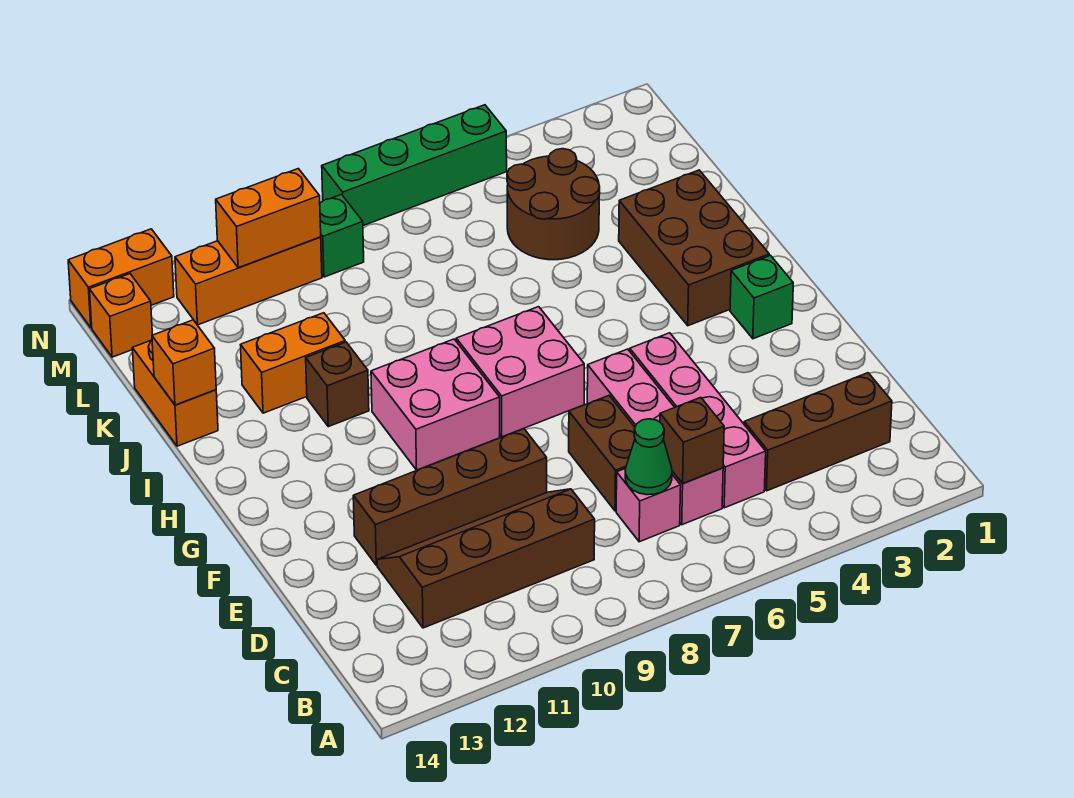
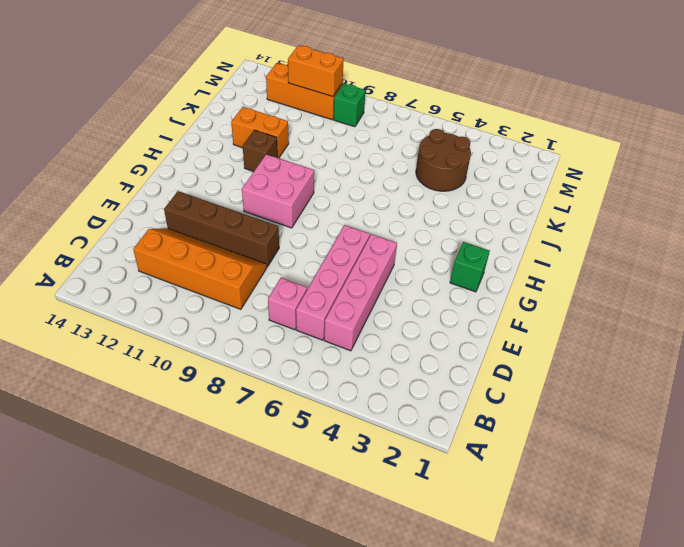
orange 2x4 slope [133,228,267,309] -> brown 2x4 slope [377,489,595,628]
none -> brown 1x3 brick [744,373,892,491]
none -> brown 1x2 brick [569,396,635,511]
none -> pink 2x2 brick [456,307,584,437]

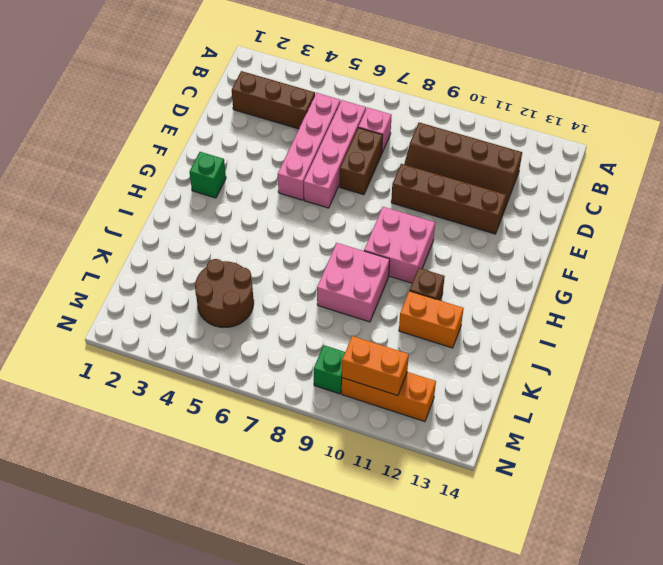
pink 2x2 brick [317,243,390,322] -> pink 2x2 brick moved to [456,307,584,437]
none -> brown 2x3 brick [619,170,769,326]
none -> orange 1x2 brick [132,340,218,446]
none -> orange 1x1 brick [89,274,152,357]

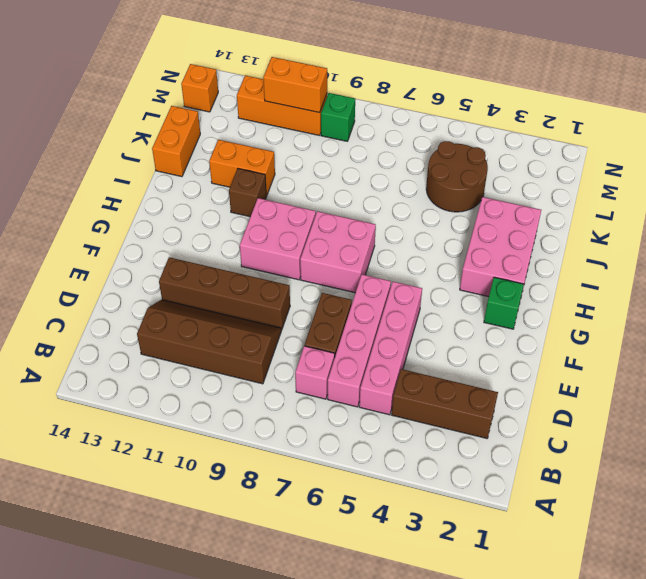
pink 2x3 brick [460,197,541,297] -> brown 2x3 brick [619,170,769,326]
none -> green 1x4 brick [322,105,507,226]
none -> orange 1x2 brick [68,229,174,328]
none -> brown 1x1 brick [660,397,724,483]

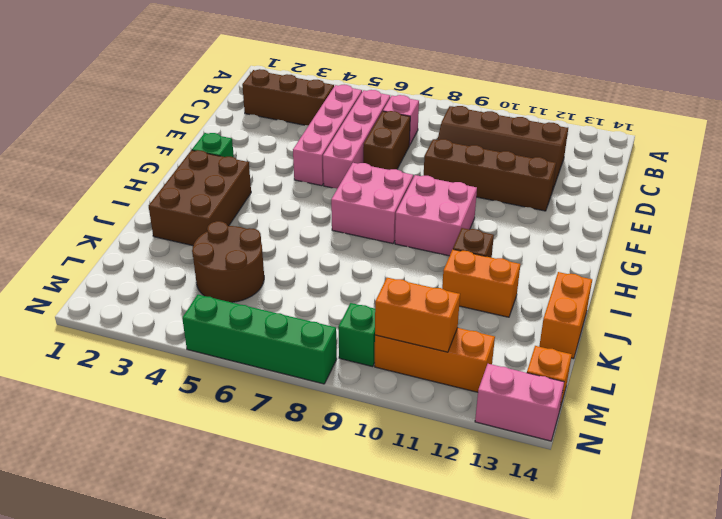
pink 1x2 brick [475,364,564,441] -> orange 1x2 brick [68,229,174,328]
none -> brown 1x1 brick [660,397,724,483]
none -> green 1x1 cone [625,419,672,495]
none -> orange 1x1 brick [152,320,216,405]

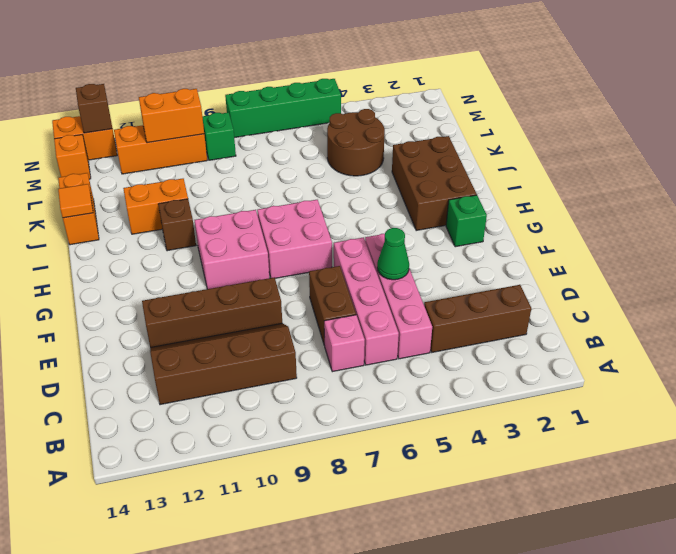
green 1x1 cone [377,228,409,280] -> green 1x1 cone moved to [625,419,672,495]
orange 1x1 tile [58,184,93,218] -> orange 1x1 brick [152,320,216,405]
brown 1x1 brick [76,84,112,133] -> brown 1x1 brick moved to [660,397,724,483]

